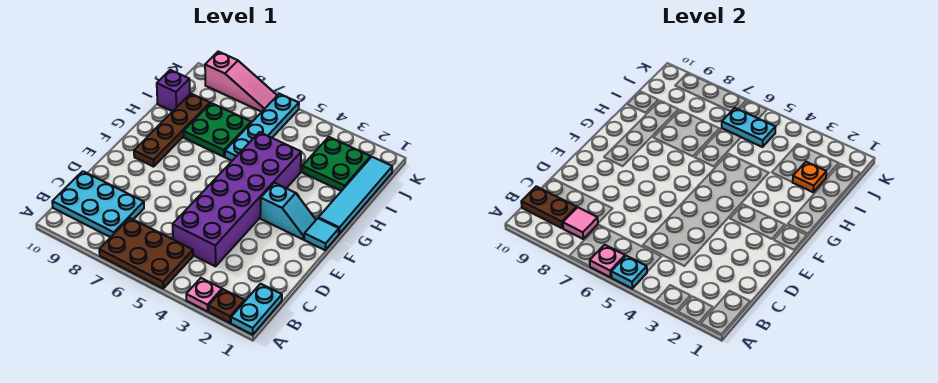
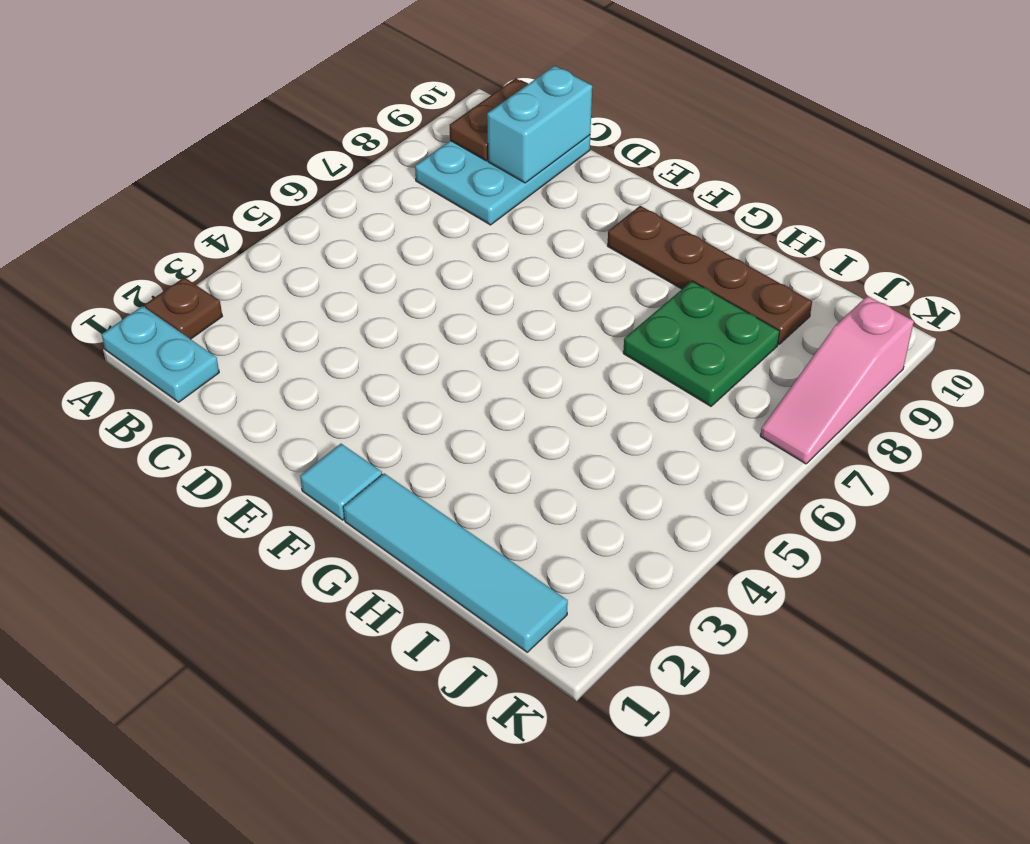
cyan 1x2 brick [487,66,592,183] -> none
none -> pink 1x1 plate [186,278,222,311]
none -> brown 2x3 plate [99,218,193,288]
none -> purple 2x6 brick [173,132,301,266]

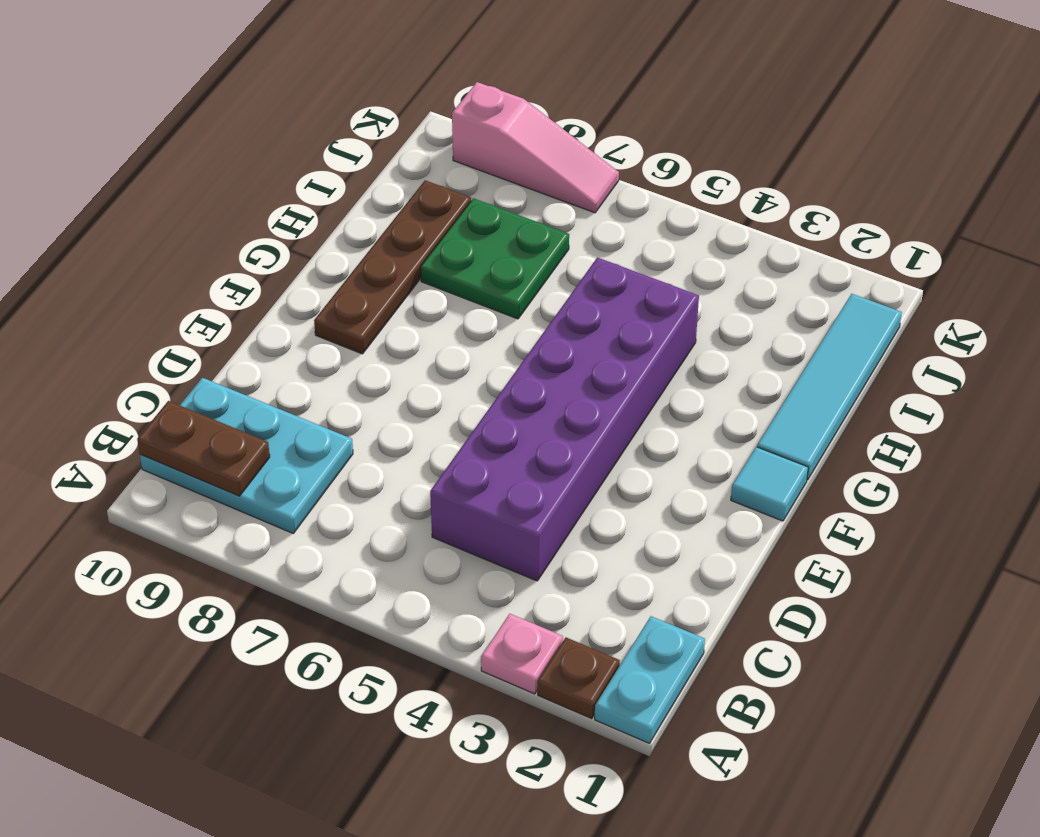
none -> brown 2x3 plate [99,218,193,288]
none -> cyan 1x2 slope [260,183,316,239]
none -> cyan 1x4 plate [225,94,299,161]

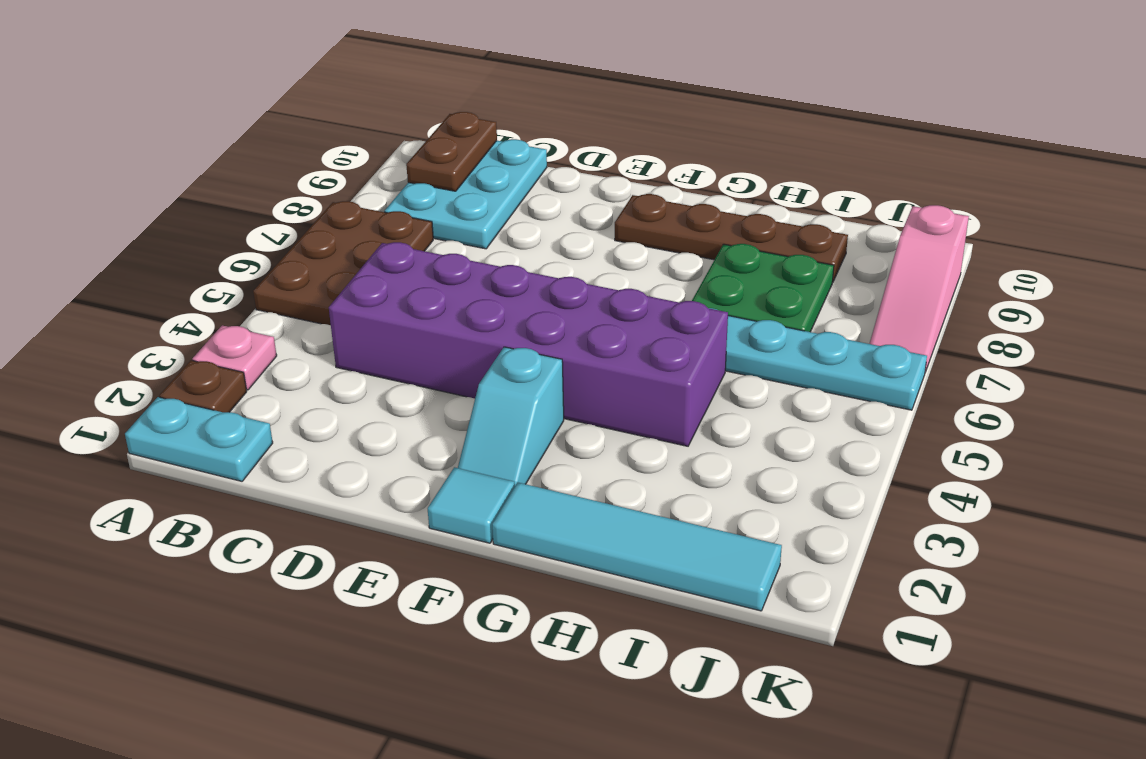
none -> green 2x2 plate [302,137,371,191]
none -> purple 1x1 brick [157,70,190,111]
none -> cyan 1x1 plate [611,256,647,288]

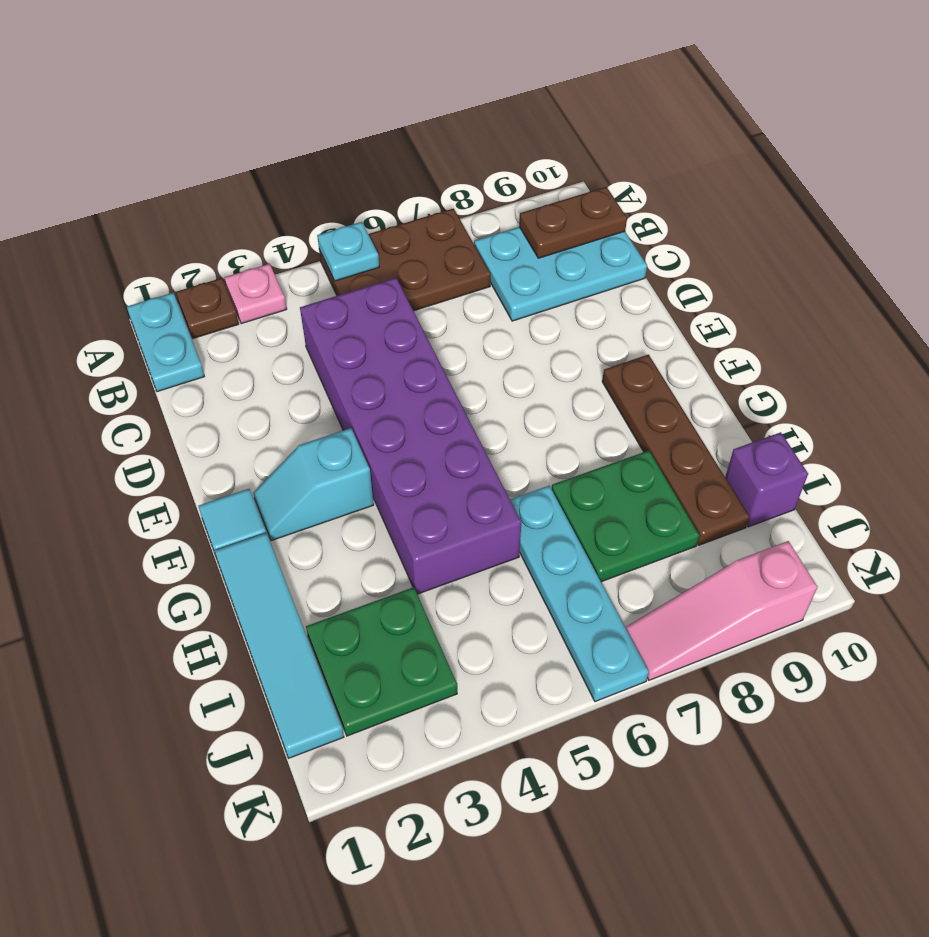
none -> pink 1x1 plate [590,245,625,277]
none -> pink 1x1 tile [563,207,598,239]
none -> orange 1x1 plate [793,162,826,192]

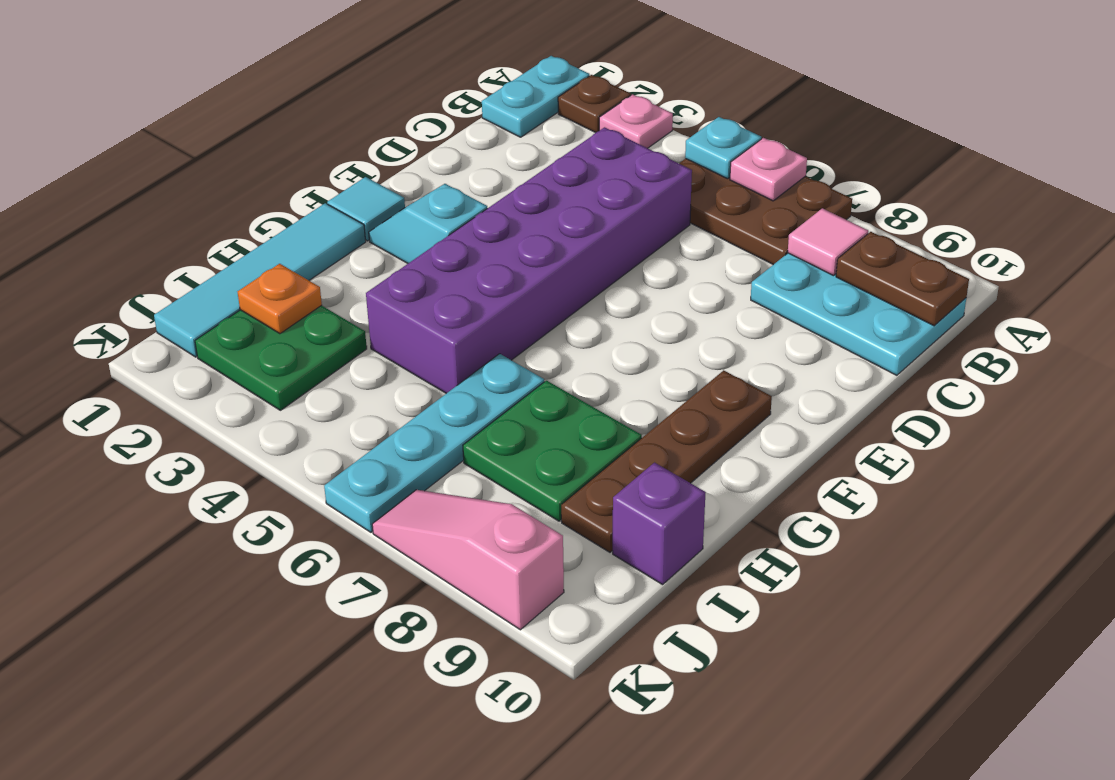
none -> cyan 1x2 plate [722,108,775,147]

